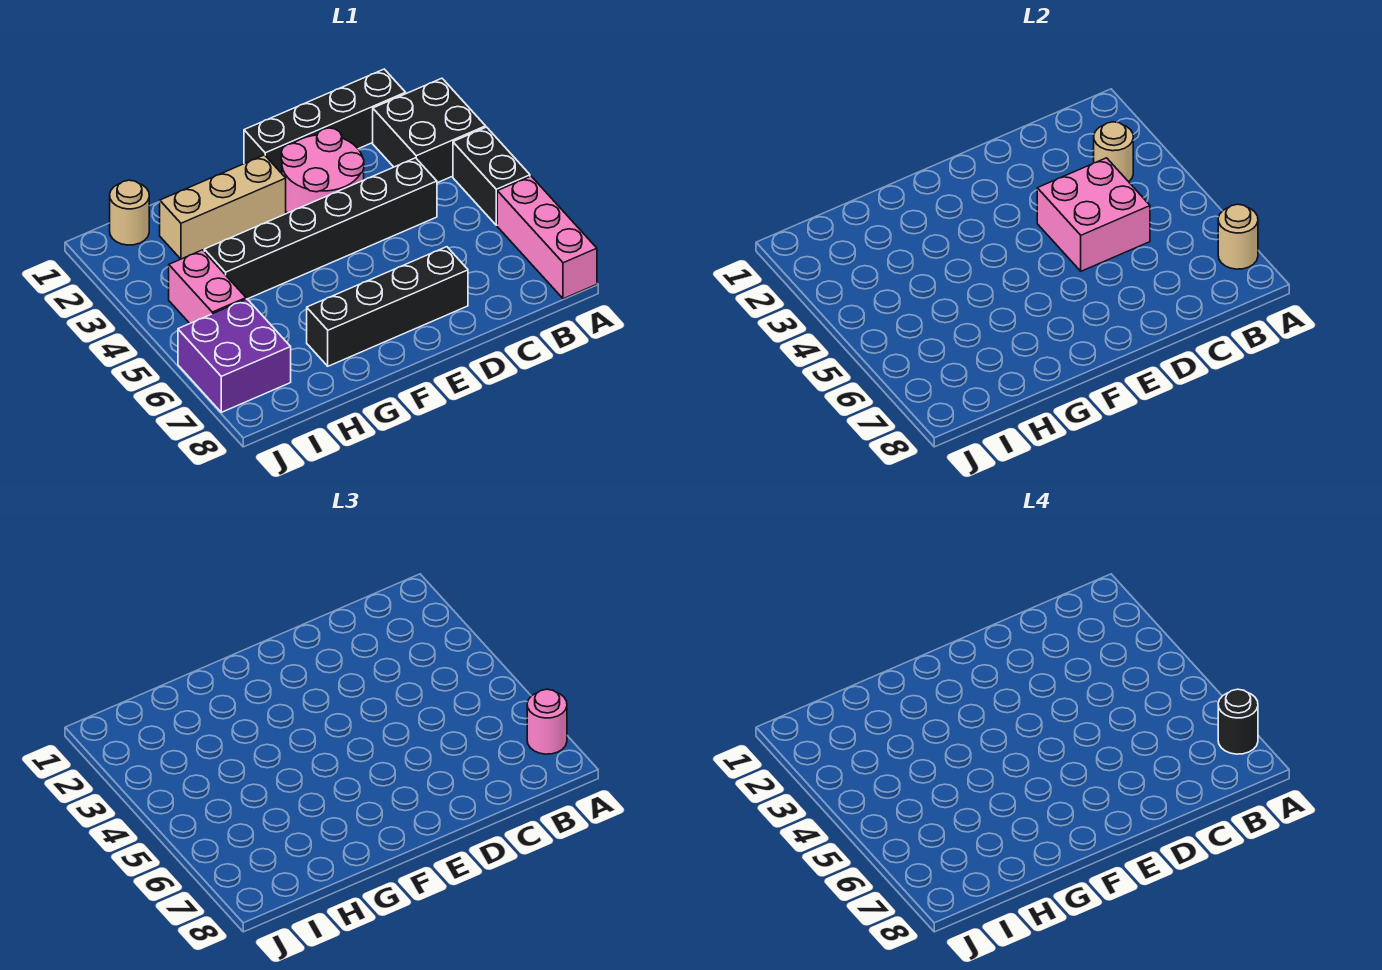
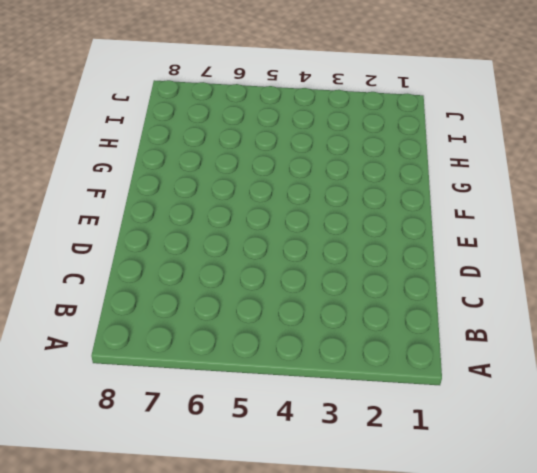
none -> black 2x2 brick [373,78,486,183]
none -> black 1x2 brick [453,127,530,225]
none -> pink 1x3 brick [497,176,597,299]

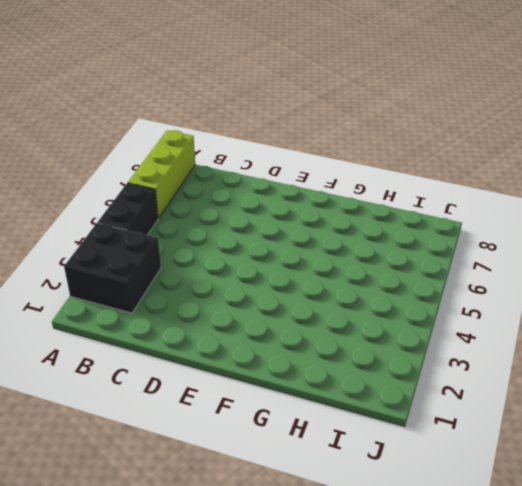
lime 1x3 brick [128,130,195,218] -> pink 1x3 brick [497,176,597,299]
none -> black 1x4 brick [244,69,406,173]
none -> black 1x6 brick [204,158,437,299]
none -> pink 2x2 round brick [281,128,364,213]

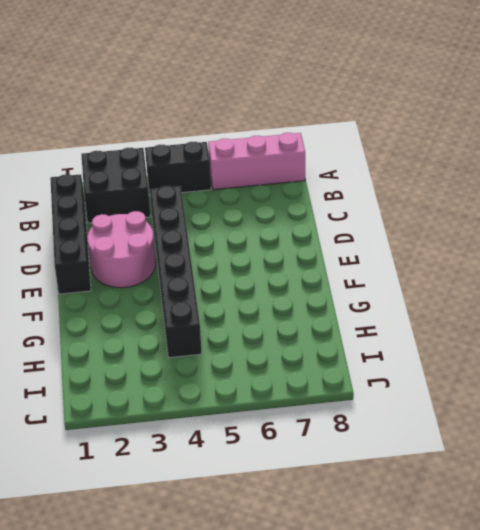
none -> black 1x4 brick [307,247,468,366]
none -> tan 1x3 brick [160,155,286,259]
none -> tan 1x1 round brick [110,180,149,245]

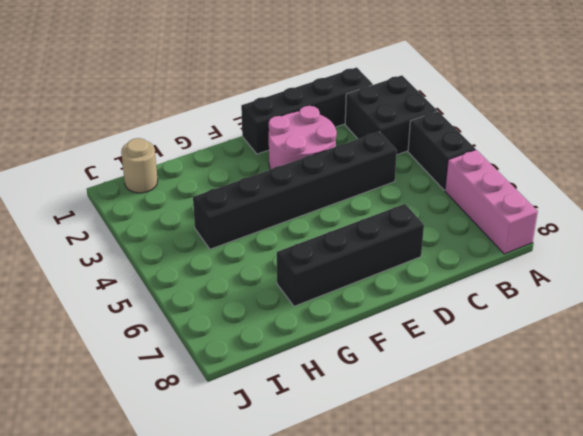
none -> tan 1x3 brick [160,155,286,259]
none -> pink 1x2 brick [169,250,246,323]
none -> purple 2x2 brick [178,299,291,412]

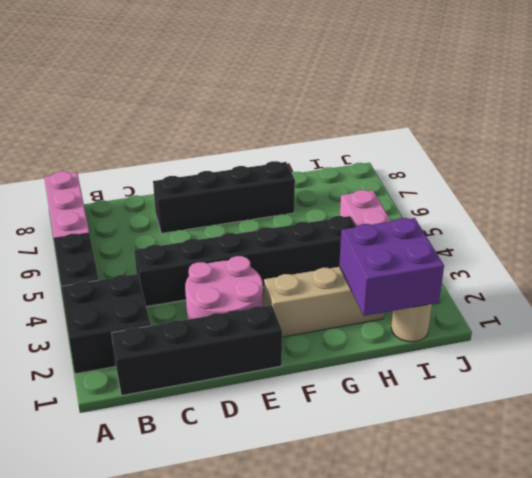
purple 2x2 brick [339,218,444,316] -> purple 2x2 brick moved to [178,299,291,412]
none -> tan 1x1 round brick [1218,204,1258,269]
none -> tan 1x1 round brick [1094,122,1133,182]
none -> pink 2x2 brick [1037,158,1150,271]

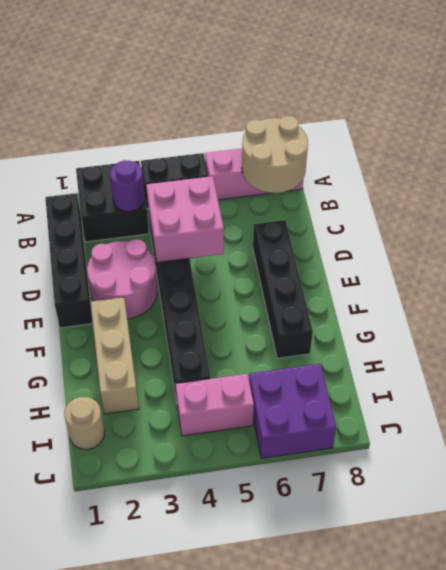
tan 2x2 round brick [242,116,308,193] -> tan 1x1 round brick [1218,204,1258,269]
purple 1x1 round brick [110,160,145,211] -> tan 1x1 round brick [1094,122,1133,182]
none -> pink 1x1 round brick [527,689,567,754]
none -> black 1x1 round brick [1218,689,1258,754]

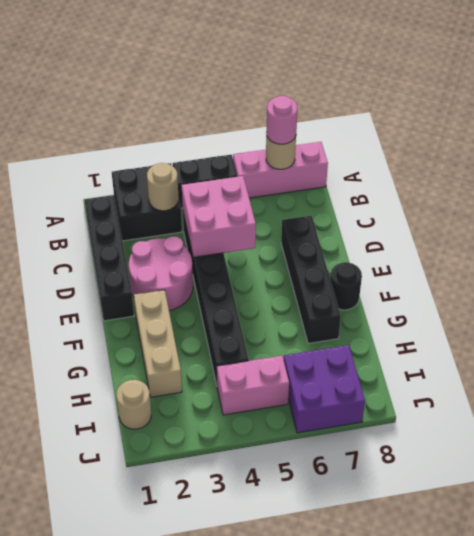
black 1x1 round brick [330,262,362,310] -> black 1x1 round brick moved to [1218,689,1258,754]

